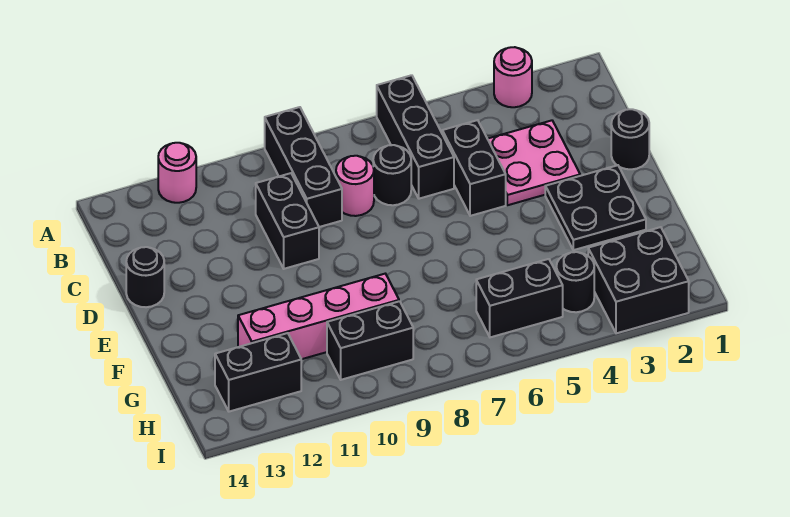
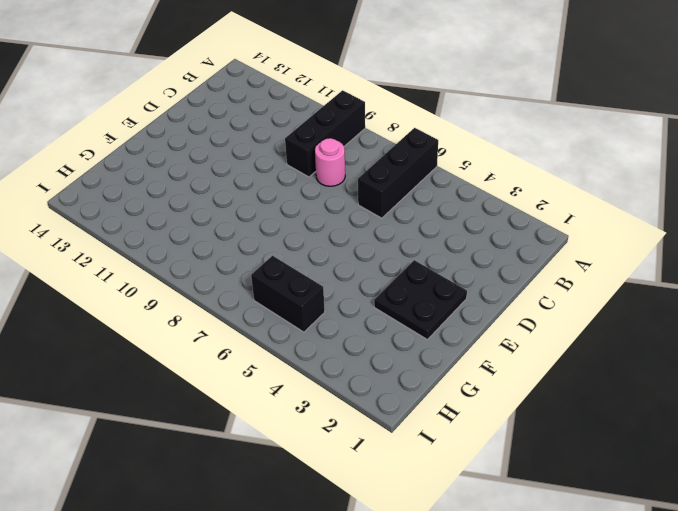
none -> pink 1x1 round brick [494,47,532,107]
none -> pink 1x1 round brick [158,143,196,203]
none -> pink 2x2 plate [488,120,580,205]

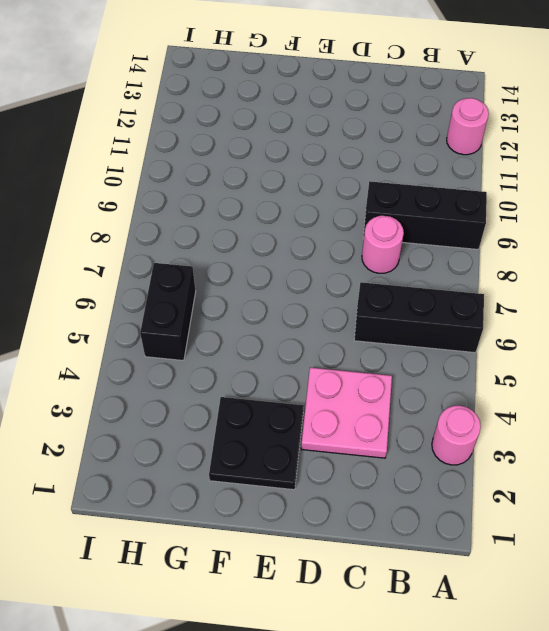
none -> black 1x2 brick [442,120,506,216]
none -> black 1x1 round brick [373,145,411,205]
none -> black 1x2 brick [256,173,319,269]

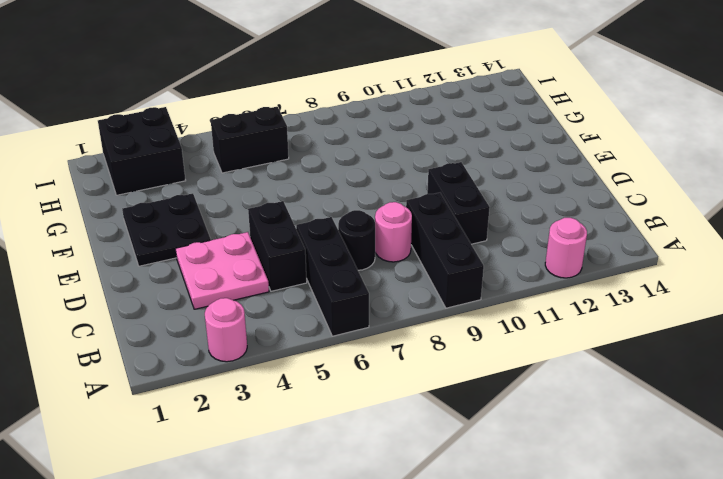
none -> black 1x1 round brick [611,109,649,169]
none -> black 1x1 round brick [126,247,164,307]
none -> pink 1x4 brick [238,274,399,359]

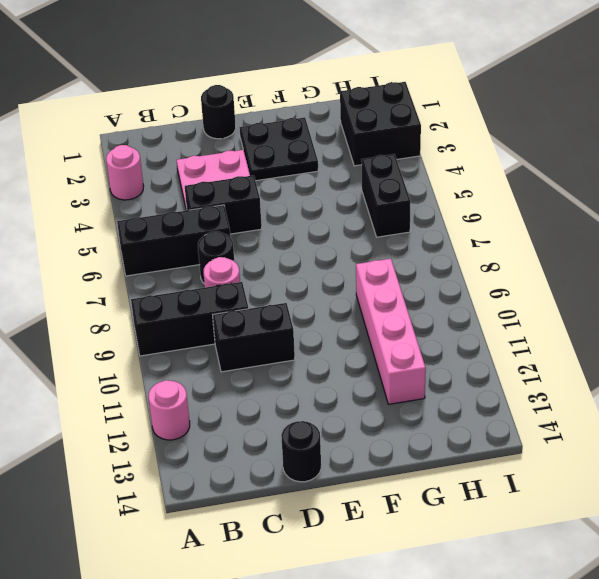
none -> black 1x1 round brick [556,252,594,312]
none -> black 1x2 brick [327,301,413,380]
none -> black 1x2 brick [215,333,301,412]

